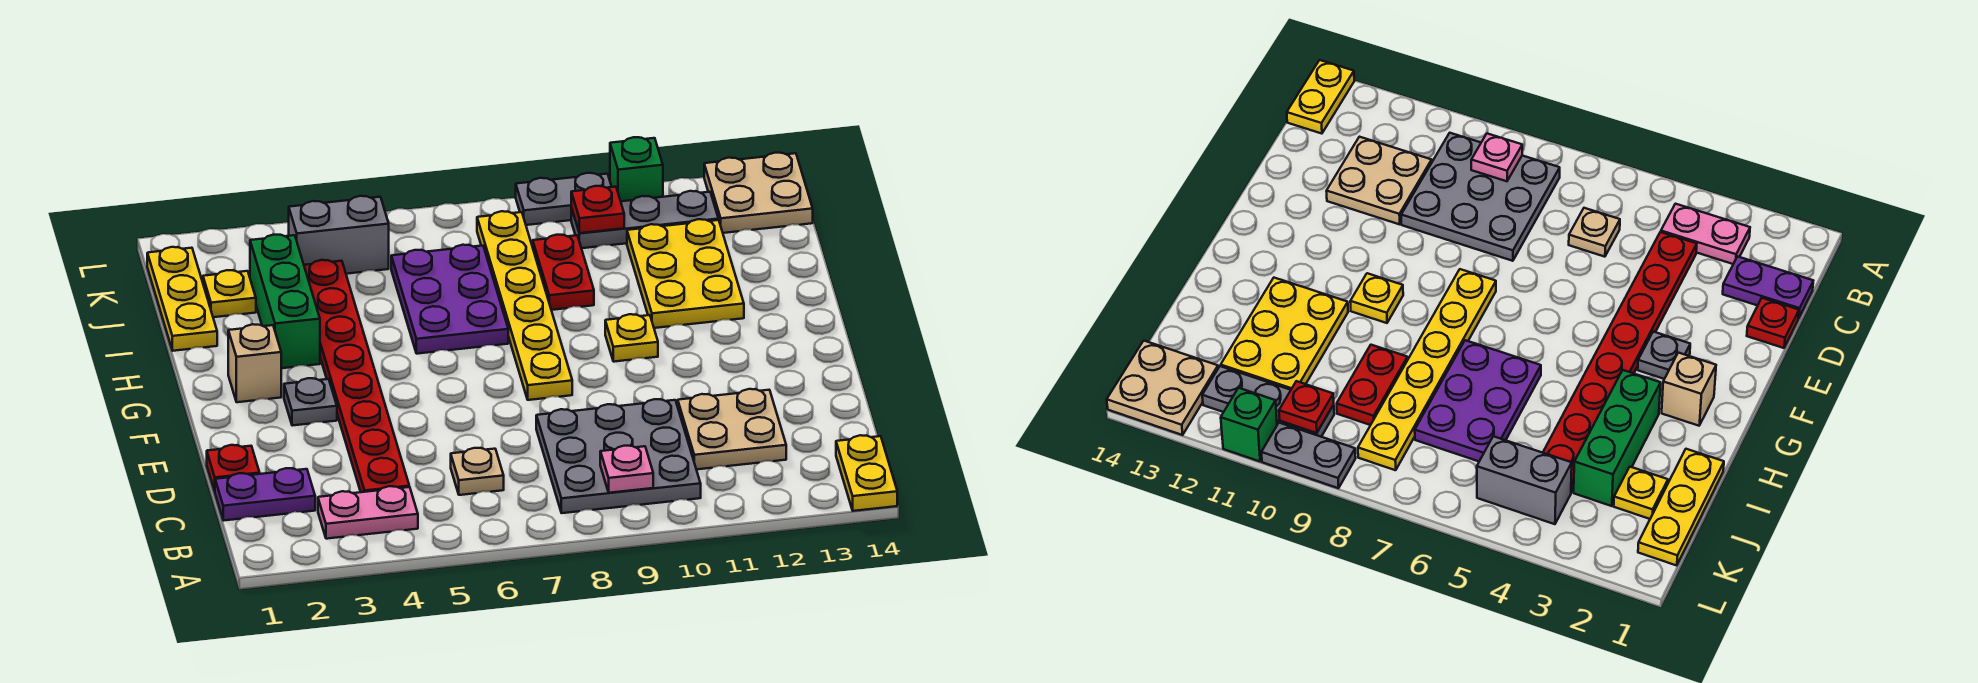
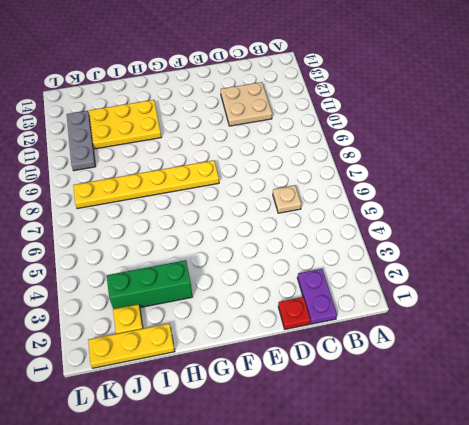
none -> yellow 1x2 plate [836,435,897,511]
none -> pink 1x2 plate [318,486,418,539]
none -> grey 3x3 plate [536,399,701,513]

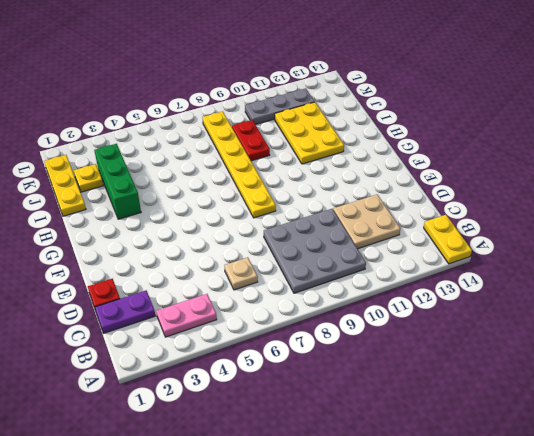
none -> red 1x8 plate [304,260,409,492]
none -> grey 1x1 plate [284,378,337,426]
none -> tan 1x1 brick [228,324,281,402]

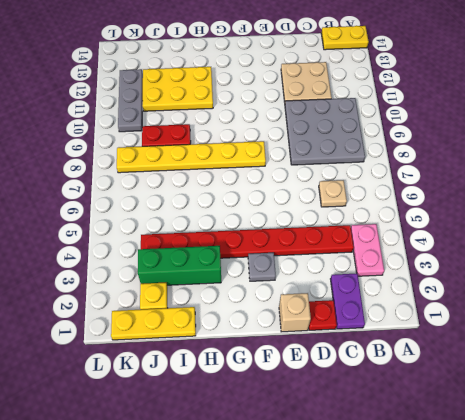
tan 1x1 brick [279,293,311,332] -> tan 1x1 brick moved to [228,324,281,402]
none -> yellow 1x1 plate [605,314,658,362]
none -> purple 2x3 plate [391,245,508,354]
none -> grey 1x2 brick [289,196,389,274]

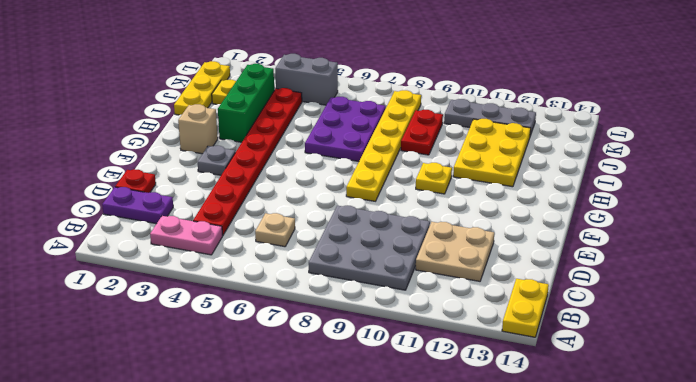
none -> tan 2x2 plate [704,153,813,233]
none -> grey 1x2 plate [516,173,612,225]
none -> green 1x1 brick [610,137,663,201]

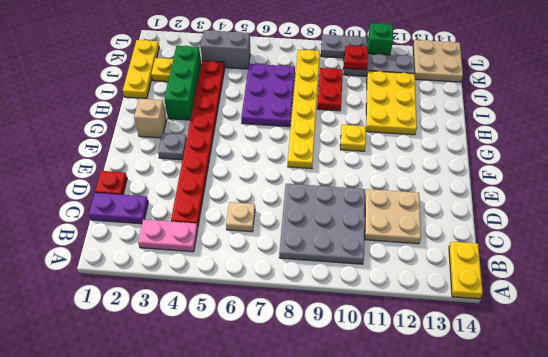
none -> pink 1x1 plate [600,446,653,493]

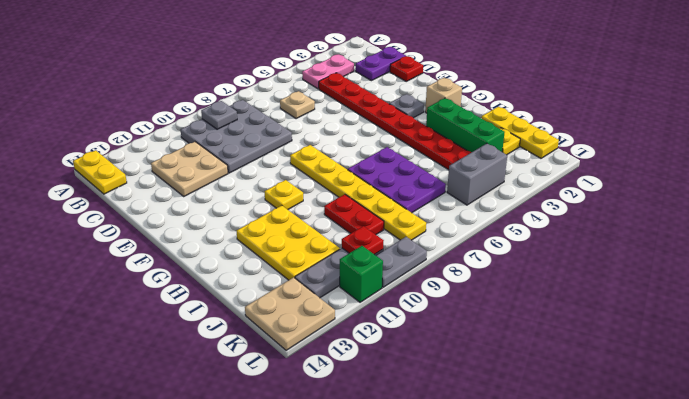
grey 1x1 plate [201,101,237,129] -> pink 1x1 plate [600,446,653,493]

